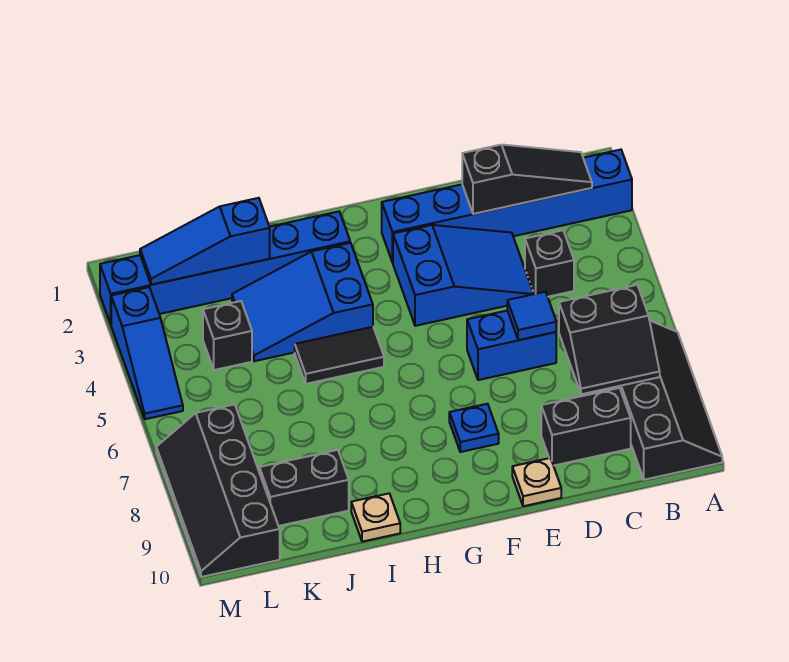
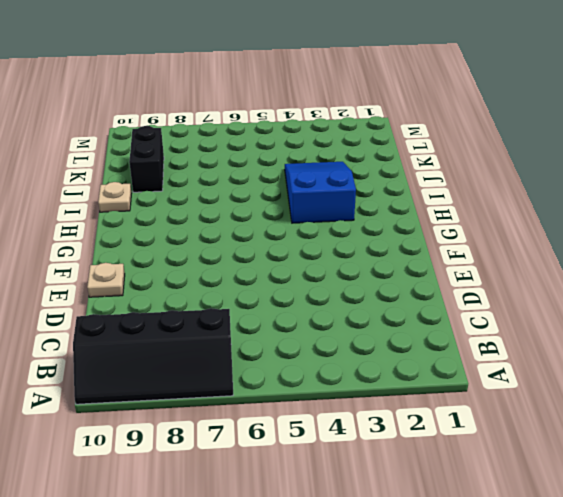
none -> blue 1x6 brick [382,150,632,263]
none -> black 1x1 brick [525,230,574,297]
none -> black 1x2 brick [541,388,631,466]

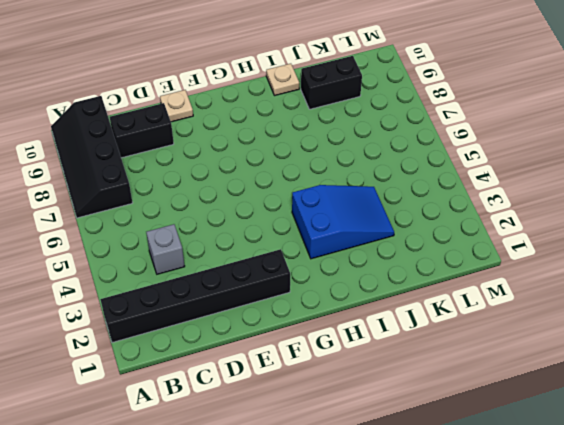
black 1x6 brick [100,249,290,343] -> blue 1x6 brick [382,150,632,263]
grey 1x1 brick [146,224,185,274] -> black 1x1 brick [525,230,574,297]
none -> blue 2x3 slope [393,225,534,326]
none -> blue 1x2 brick [467,311,556,380]
none -> blue 1x1 plate [449,404,499,452]

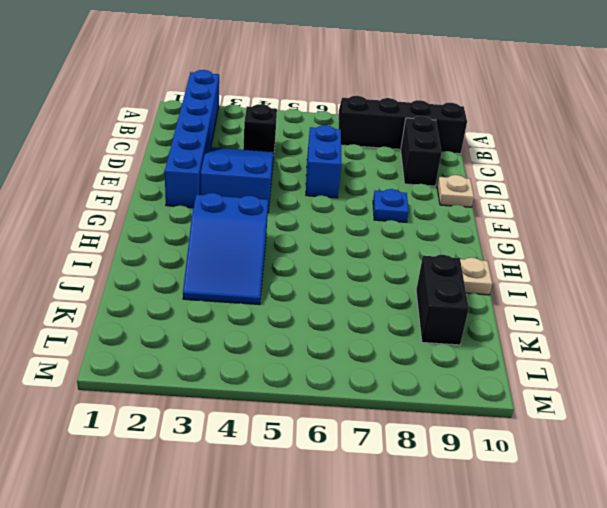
none -> blue 1x6 brick [100,211,350,324]
none -> black 1x2 tile [295,327,384,384]
none -> black 1x1 brick [203,301,252,370]

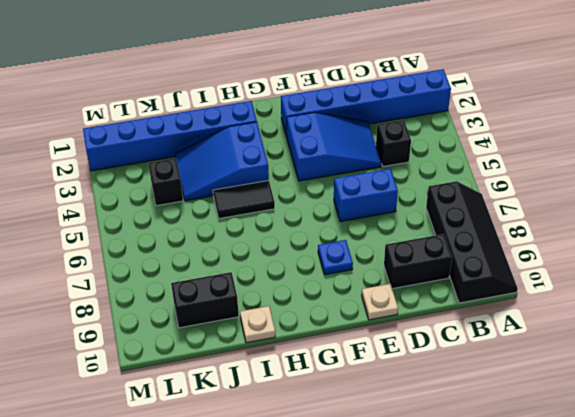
none -> black 2x4 slope [156,404,280,577]
none -> blue 1x3 slope [111,287,183,419]
none -> black 1x3 slope [462,145,592,214]

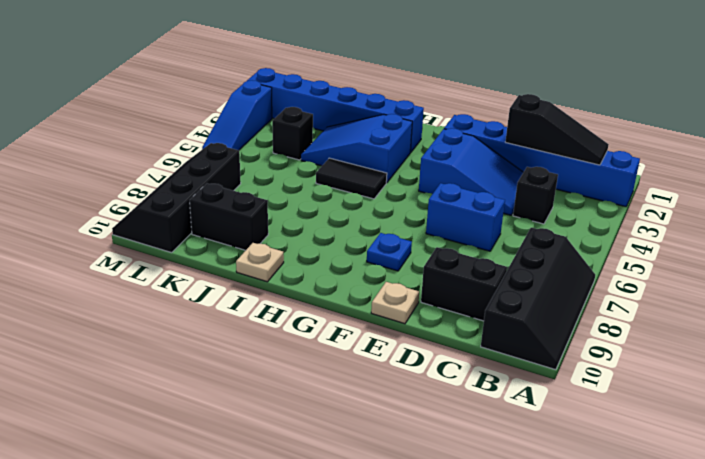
none -> black 2x2 slope [559,285,660,394]
none -> blue 1x1 tile [507,292,556,340]
none -> blue 1x3 slope [140,198,270,285]

